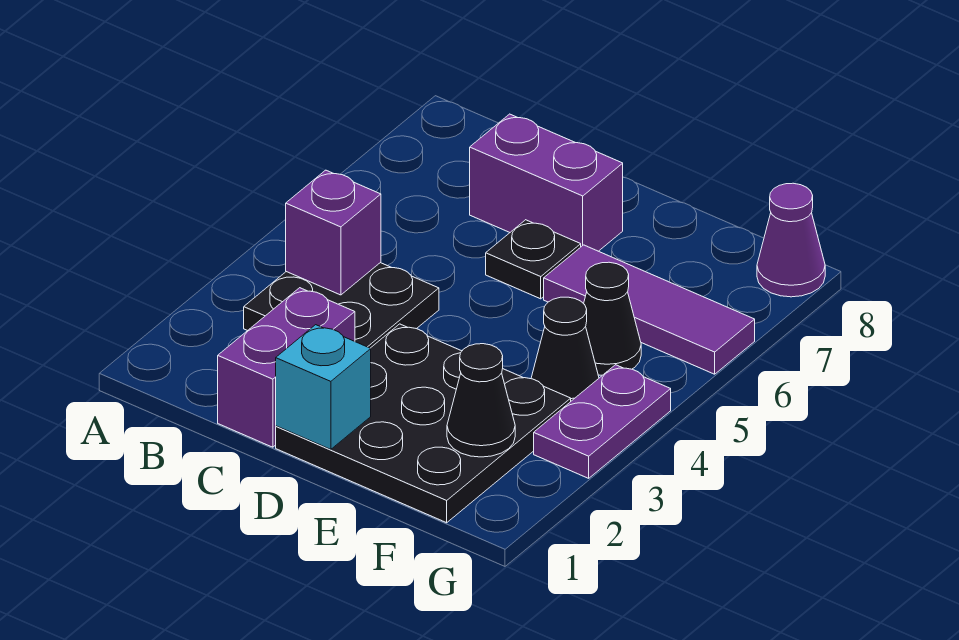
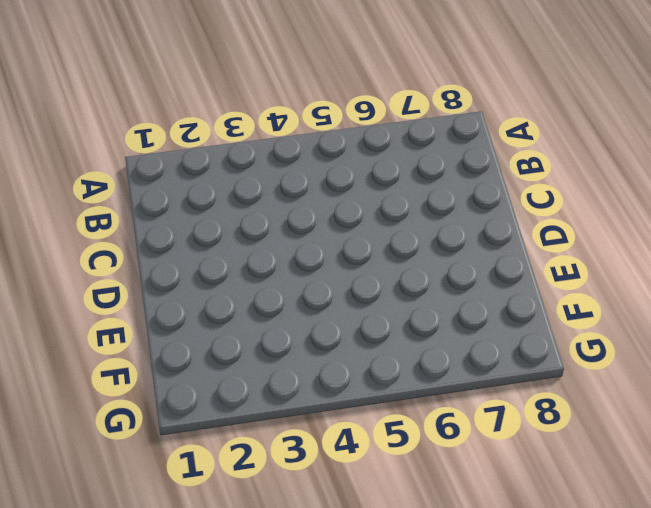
none -> black 2x2 plate [244,263,439,348]
none -> purple 1x2 brick [218,288,355,447]
none -> purple 1x2 brick [470,114,623,251]

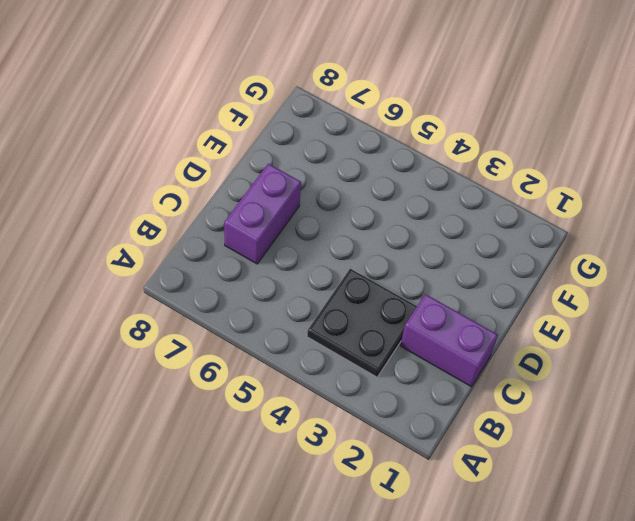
none -> black 3x3 plate [276,324,571,523]
none -> black 1x1 plate [486,220,581,299]
none -> purple 1x3 tile [544,245,755,374]

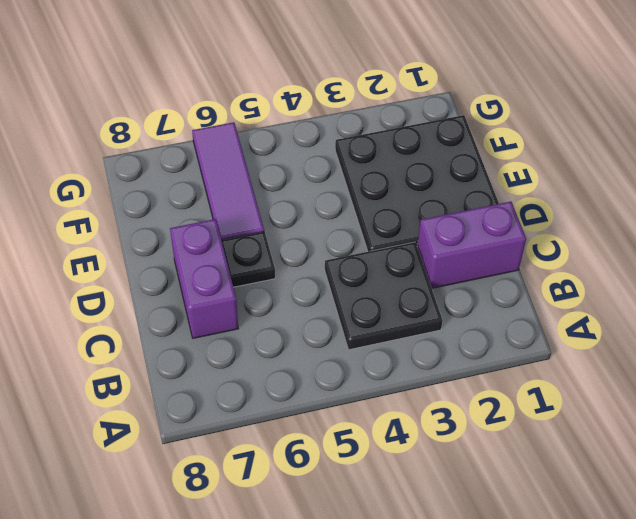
none -> black 1x1 cone [531,297,599,401]
none -> black 1x1 cone [584,262,641,375]
none -> purple 1x2 plate [534,365,671,478]

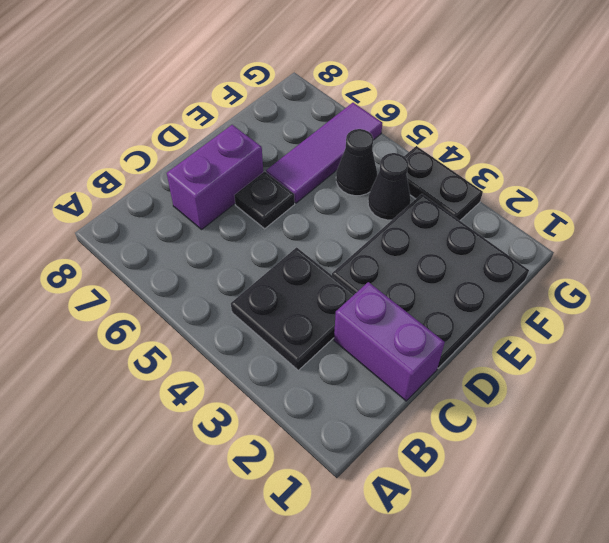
black 1x2 plate [404,146,483,220] -> purple 1x2 plate [534,365,671,478]
none -> purple 1x1 cone [757,183,825,297]
none -> purple 1x1 brick [286,170,381,295]
none -> cyan 1x1 brick [276,325,371,450]

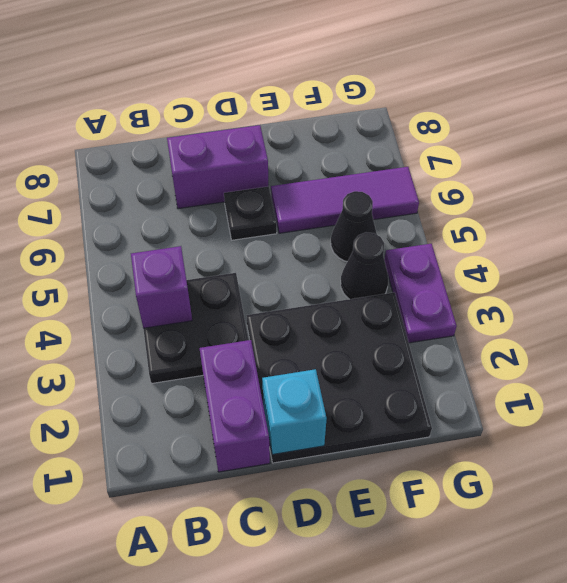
none -> purple 1x1 cone [757,183,825,297]
none -> black 1x1 cone [447,344,515,457]

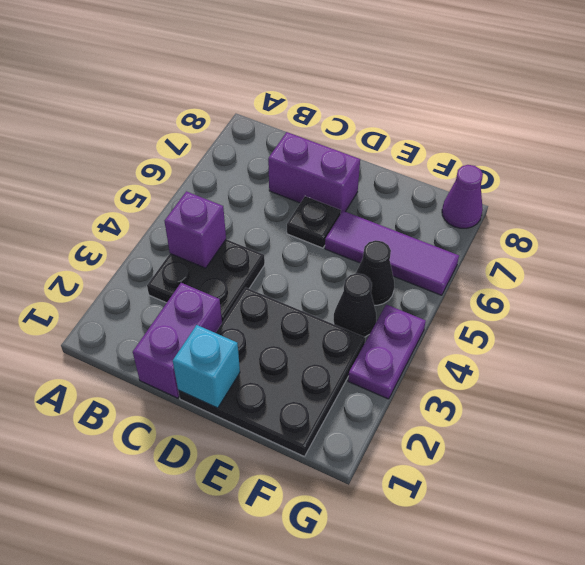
none -> black 1x1 cone [447,344,515,457]

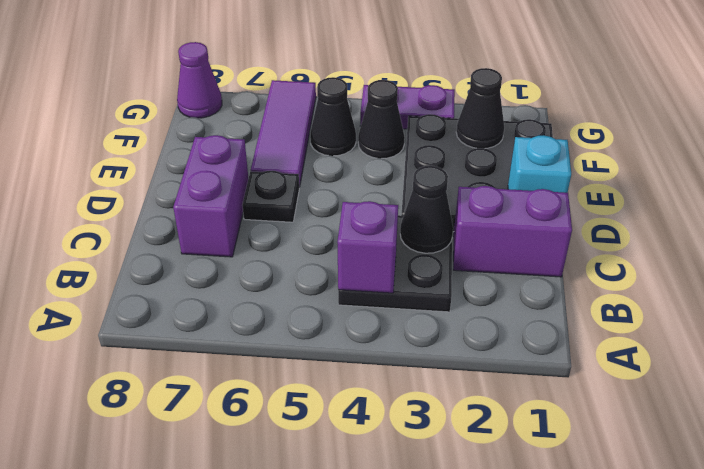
black 1x1 cone [400,166,453,253] -> none

